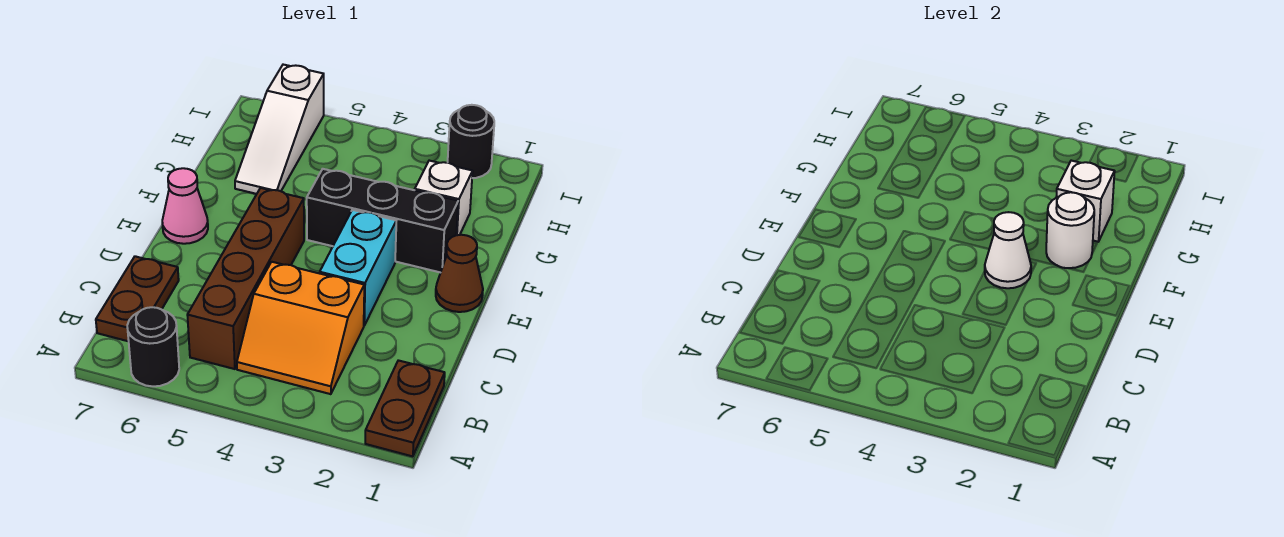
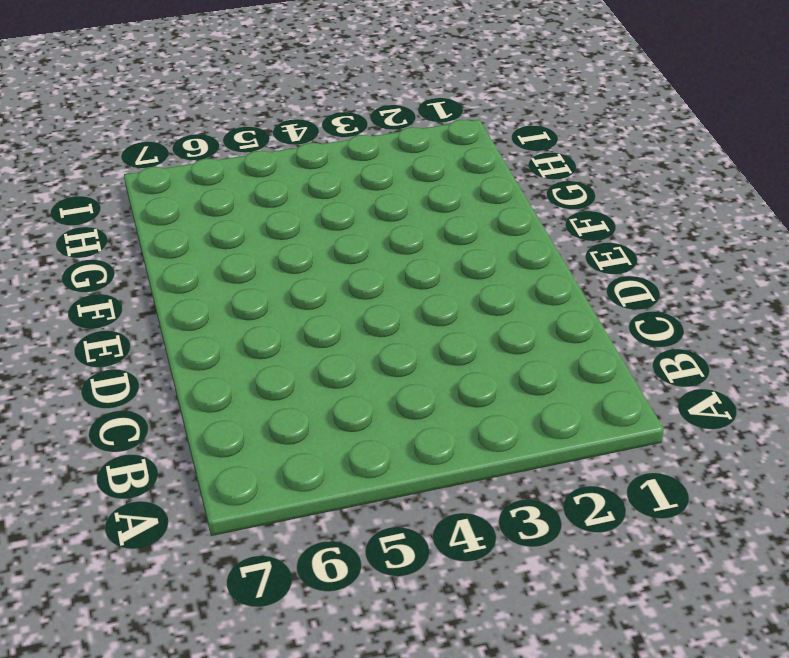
none -> brown 1x2 plate [365,360,445,456]
none -> black 1x1 round brick [127,307,179,386]
none -> orange 2x2 slope [237,262,364,394]

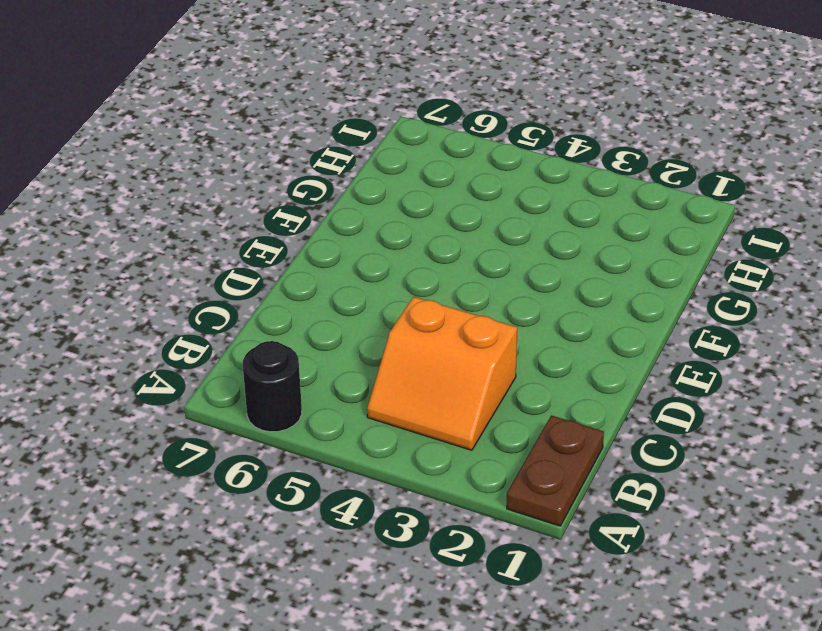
none -> brown 1x4 brick [187,188,304,369]
none -> brown 1x2 plate [96,256,179,341]
none -> cyan 1x2 brick [320,210,396,325]

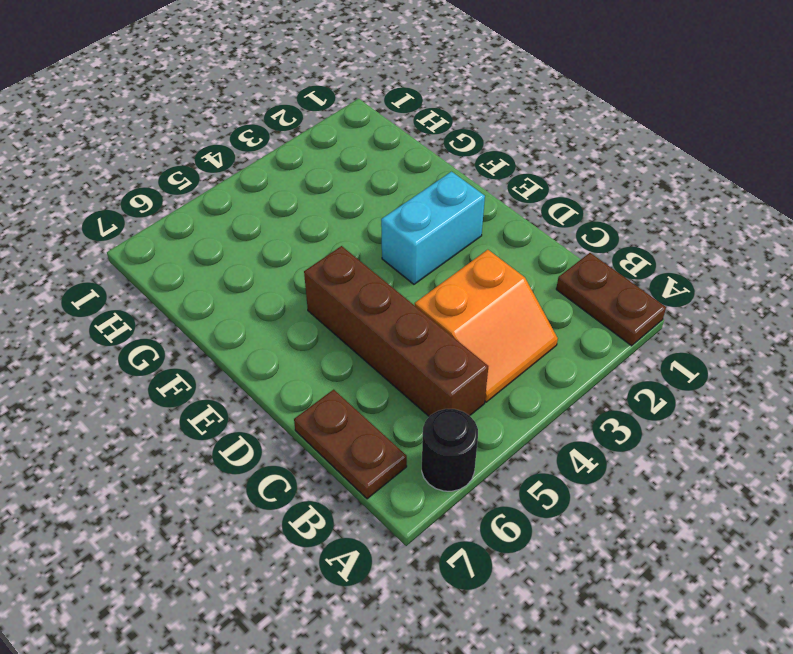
cyan 1x2 brick [381,172,485,284] -> cyan 1x2 brick turned to [320,210,396,325]
none -> brown 1x1 cone [436,235,483,312]
none -> pink 1x1 cone [162,168,208,244]
none -> black 1x3 brick [307,169,458,273]

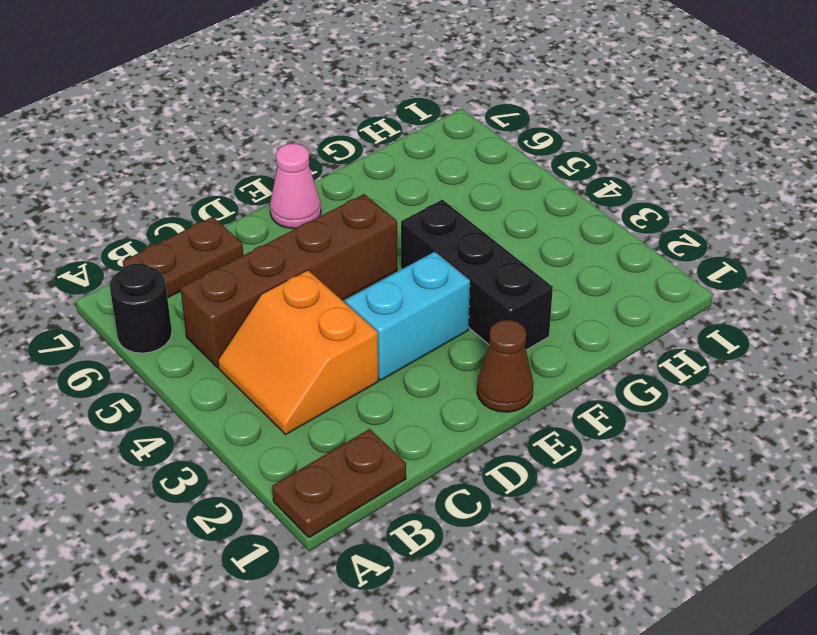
none -> white 1x1 brick [415,161,473,235]
none -> white 1x3 slope [235,65,324,194]
none -> black 1x1 round brick [448,105,494,178]

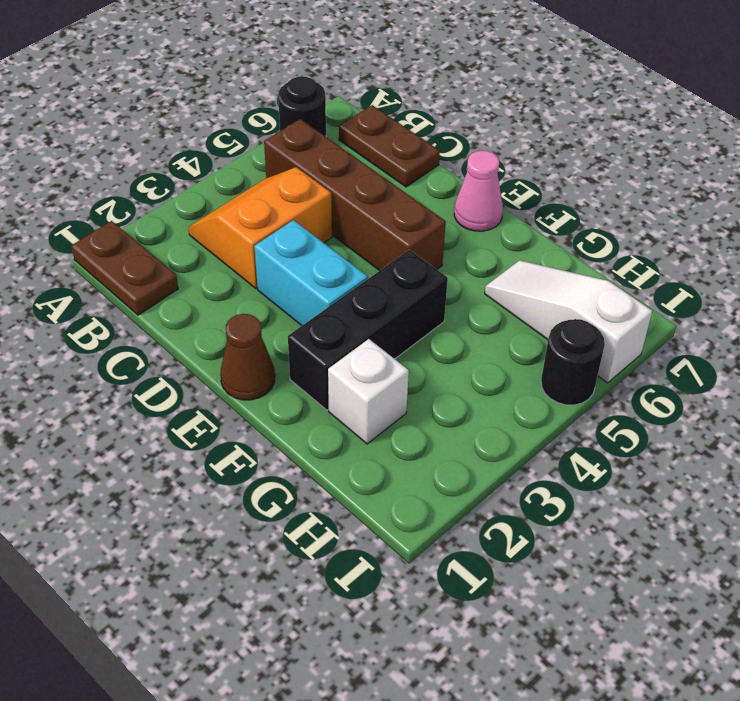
black 1x1 round brick [541,319,605,405] -> black 1x1 round brick moved to [448,105,494,178]
none -> white 1x1 cone [985,212,1031,288]
none -> white 1x1 round brick [1046,192,1094,268]
none -> white 1x1 brick [1056,161,1115,242]

